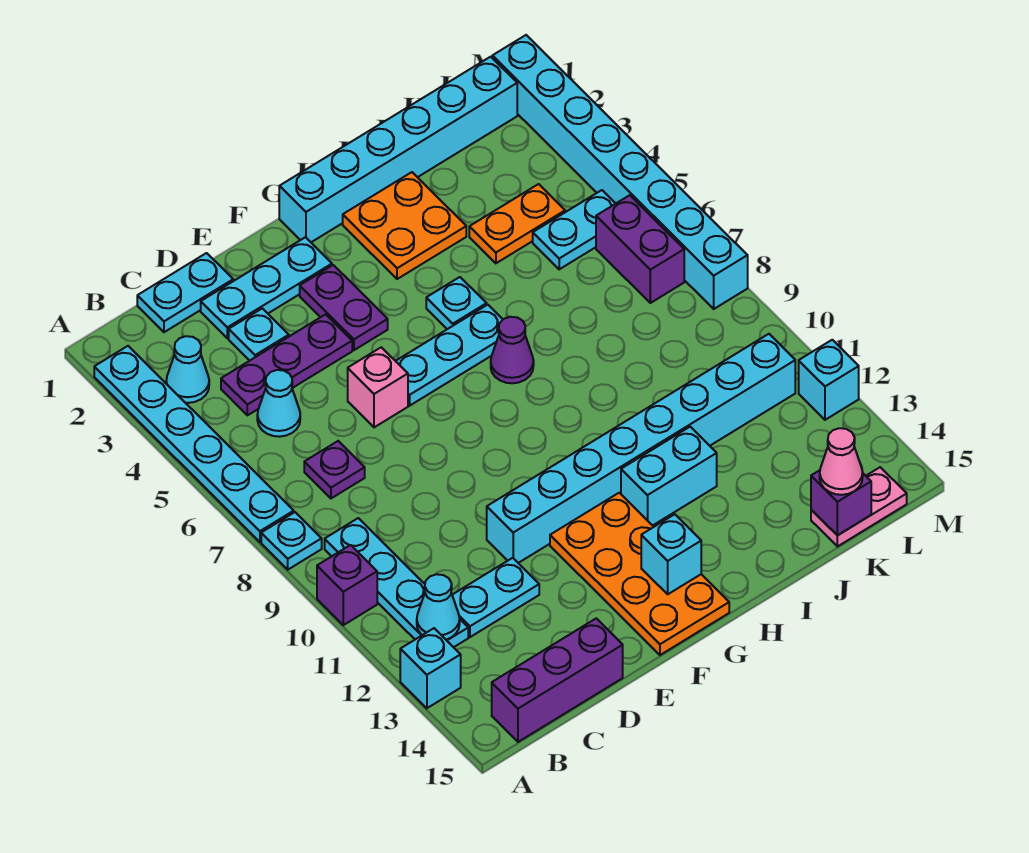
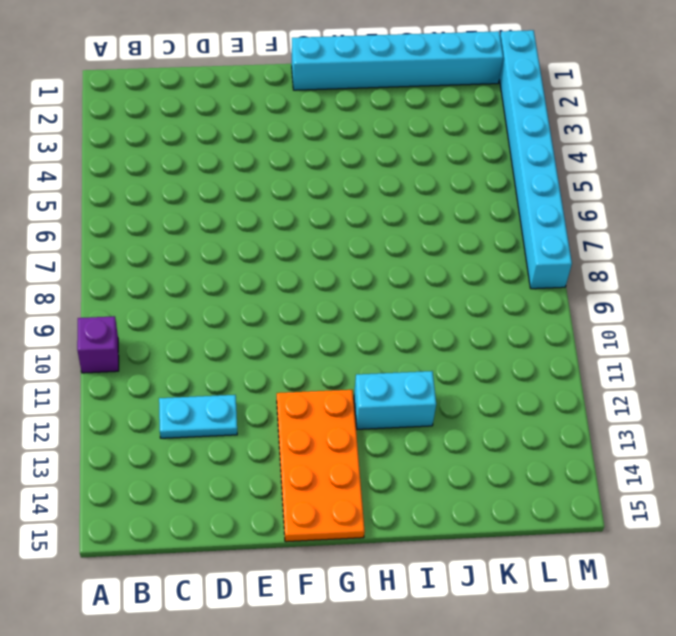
none -> cyan 1x6 plate [94,346,294,542]
none -> cyan 1x1 plate [261,512,322,570]
none -> cyan 1x1 brick [400,628,461,708]
none -> cyan 1x1 cone [166,336,209,403]

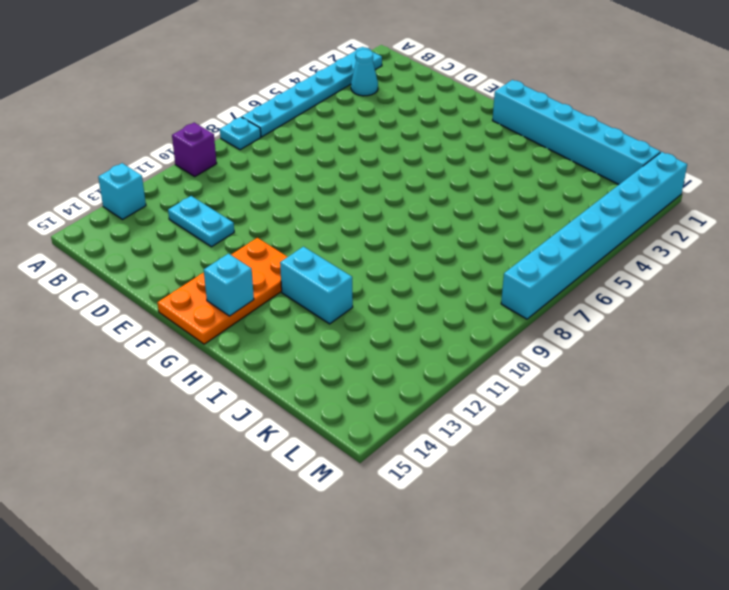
none -> cyan 1x4 plate [325,518,468,647]
none -> purple 1x3 brick [492,618,623,742]
none -> cyan 1x2 plate [137,253,233,332]
none -> purple 1x3 plate [221,314,352,415]

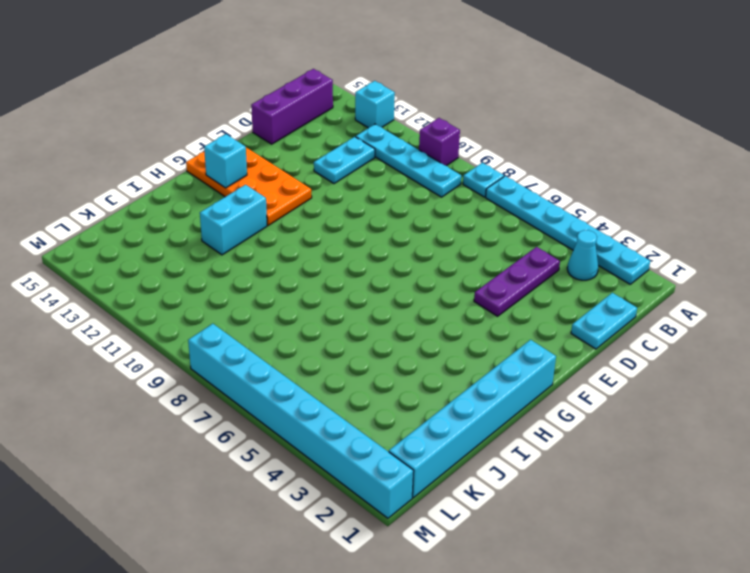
none -> cyan 1x1 cone [257,370,300,437]
none -> purple 1x1 plate [304,441,365,498]
none -> cyan 1x3 plate [201,237,332,338]
none -> cyan 1x1 plate [229,308,289,361]

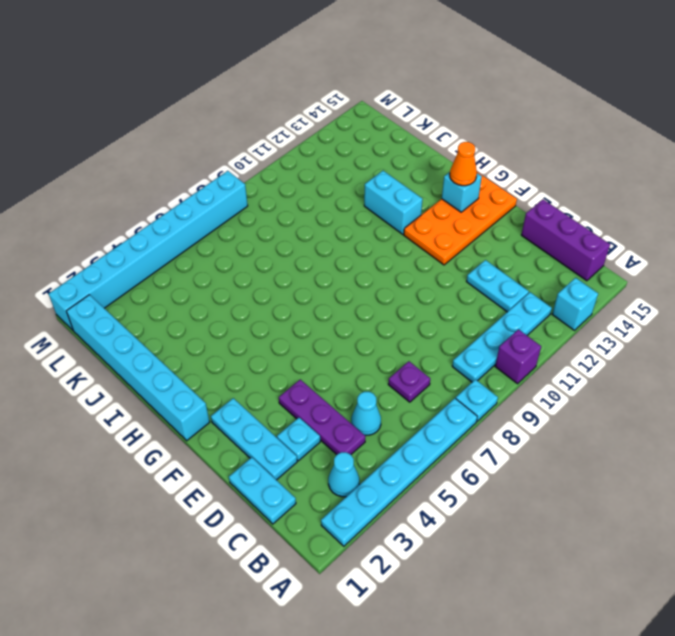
orange 1x1 cone [450,142,477,186] -> none
none -> pink 1x1 brick [348,347,408,427]
none -> cyan 1x8 brick [487,334,795,563]
none -> purple 1x2 plate [300,265,388,350]
none -> cyan 1x3 plate [396,305,503,406]

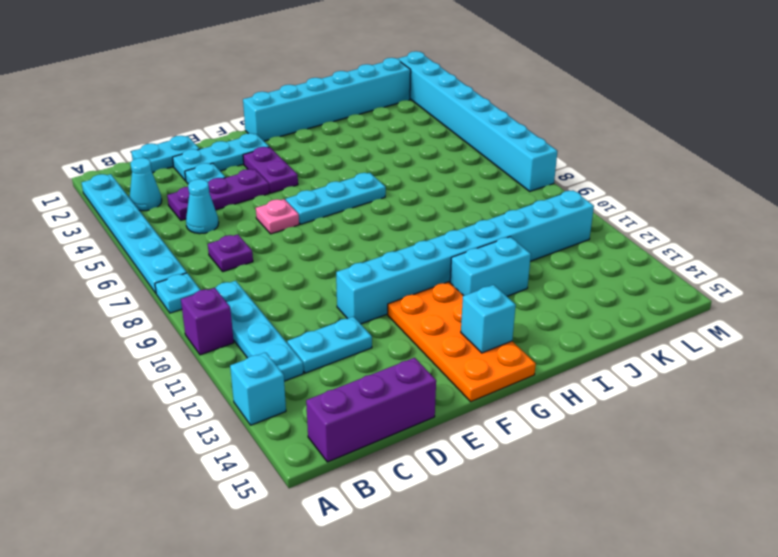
pink 1x1 plate [256,199,299,234] -> pink 1x1 brick [348,347,408,427]
none -> orange 2x2 plate [343,172,466,279]
none -> cyan 1x1 plate [426,277,487,329]
none -> purple 1x1 cone [491,317,534,383]
none -> orange 1x2 plate [469,184,565,263]

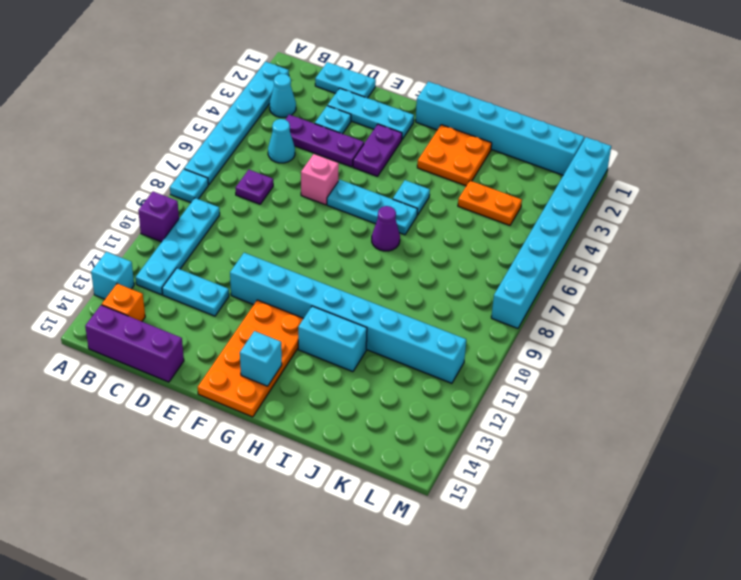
orange 1x1 brick [102,284,145,321] -> none
none -> cyan 1x2 plate [533,190,616,269]
none -> pink 1x2 plate [811,467,907,547]
none -> purple 1x2 brick [596,195,684,303]
none -> cyan 1x1 brick [799,340,859,420]

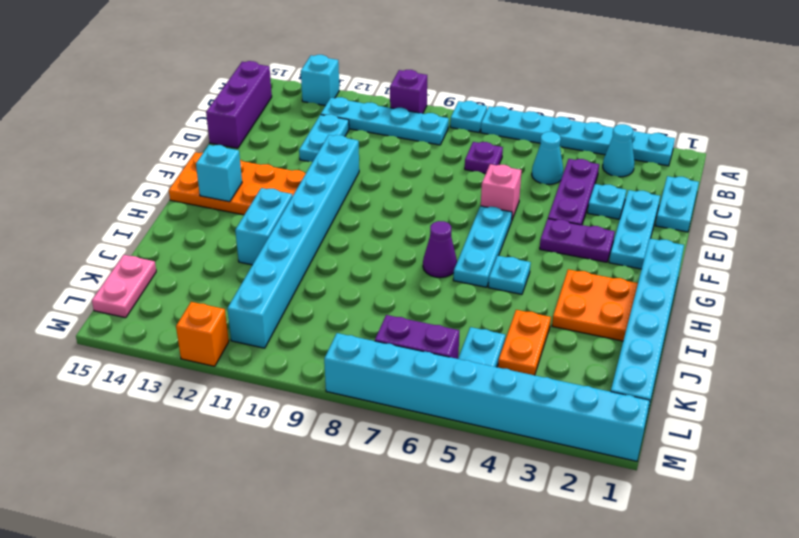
orange 1x1 brick [176,302,229,366] -> cyan 1x1 brick [799,340,859,420]
none -> cyan 1x1 cone [417,574,460,640]
none -> purple 1x1 brick [811,470,871,535]
none -> pink 1x1 cone [820,428,863,495]

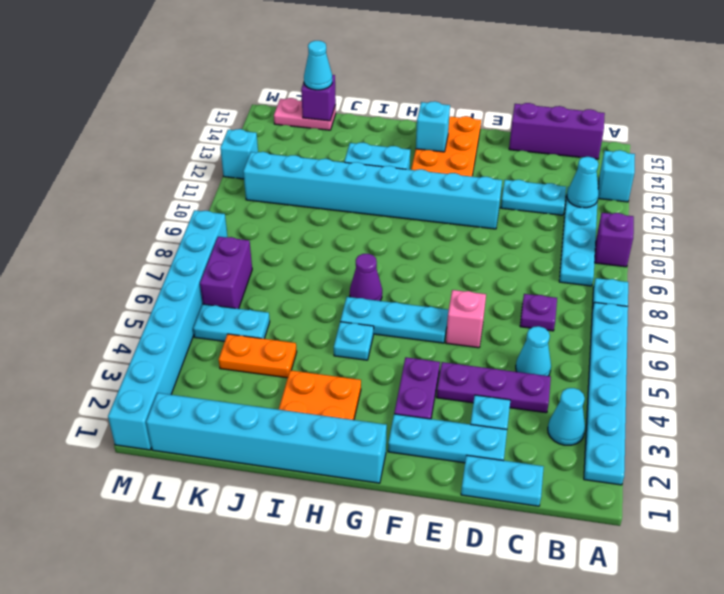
cyan 1x1 cone [304,41,332,90] -> pink 1x1 cone [820,428,863,495]

